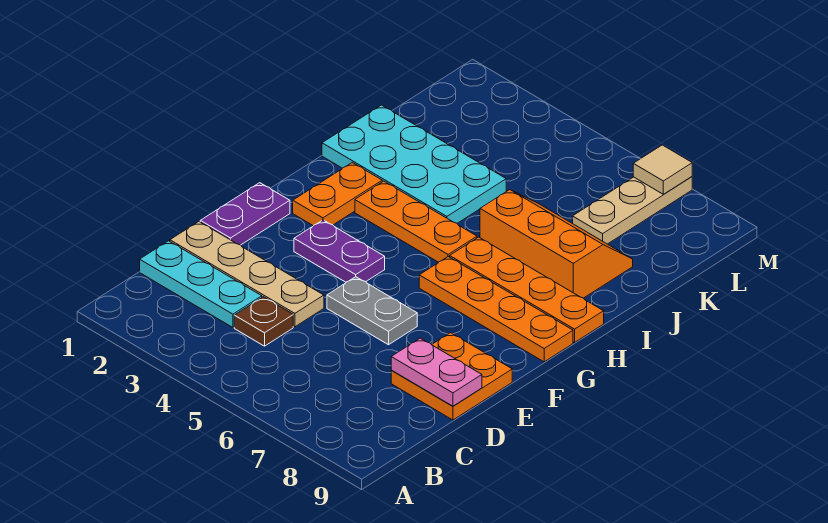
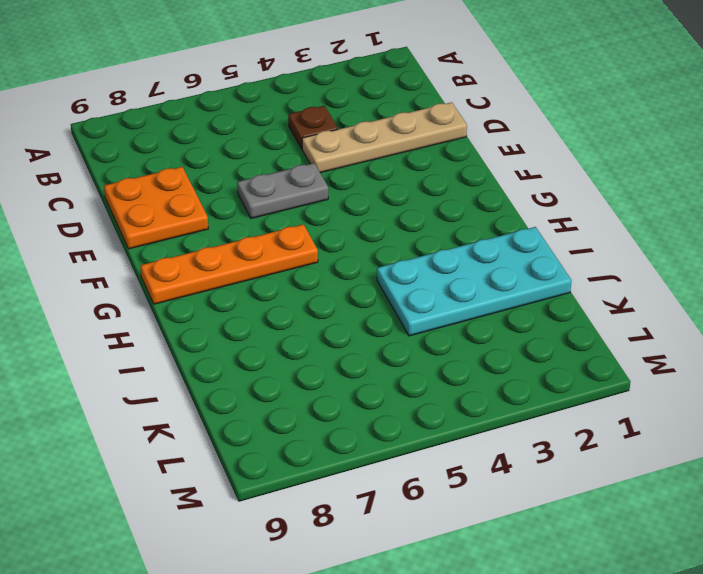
none -> cyan 1x3 plate [140,241,262,327]
none -> purple 1x2 plate [200,183,290,245]
none -> purple 1x2 plate [294,220,385,282]

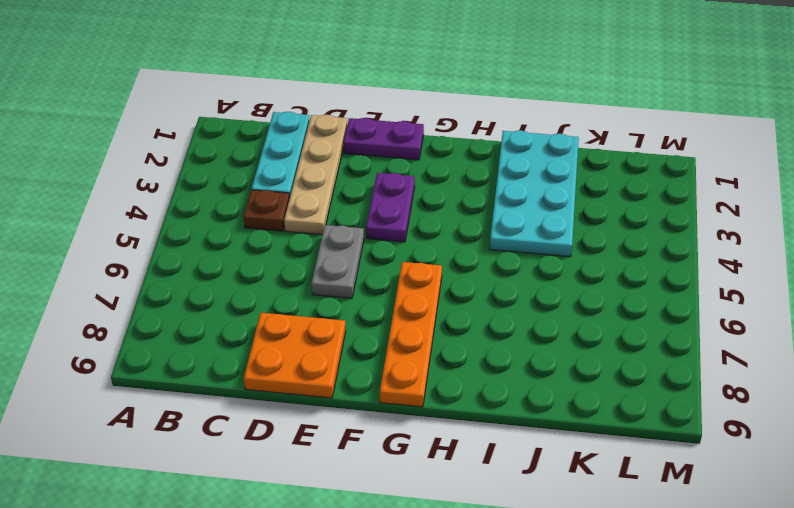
none -> orange 1x2 plate [293,163,382,226]
none -> orange 1x3 plate [355,181,477,262]
none -> orange 1x4 plate [450,237,604,342]

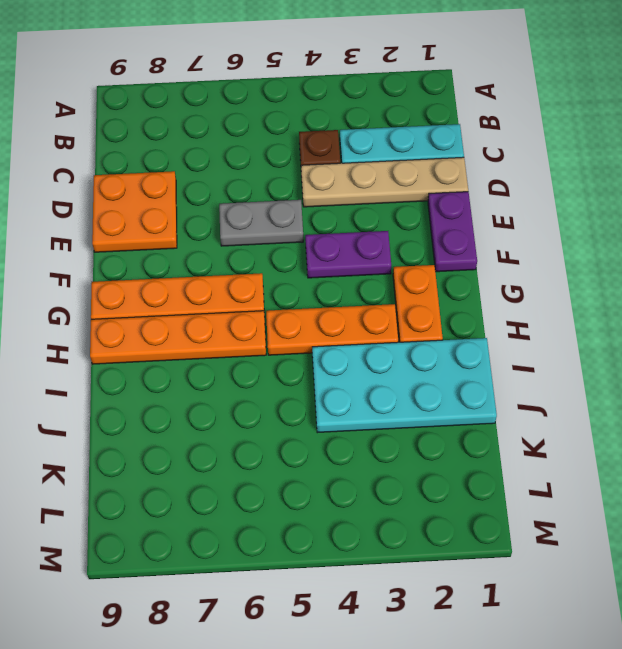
none -> orange 2x3 slope [480,190,633,298]
none -> tan 1x3 plate [573,177,692,244]
none -> pink 1x2 plate [391,338,482,406]

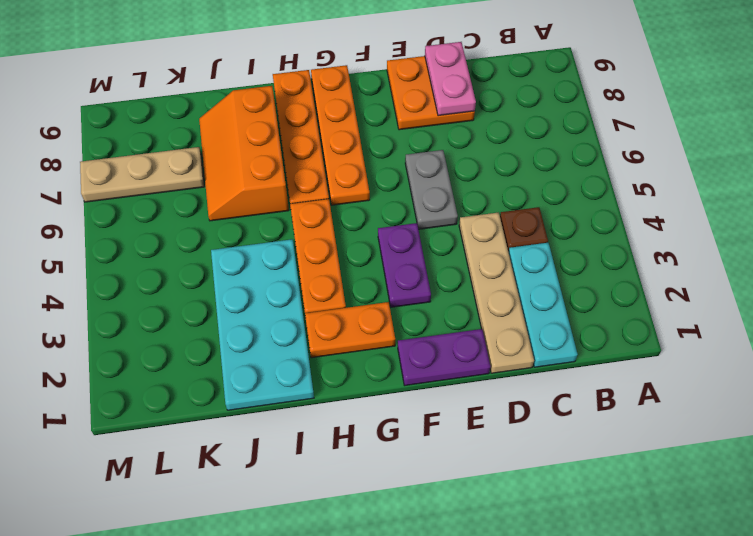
none -> tan 1x1 tile [633,145,692,194]

